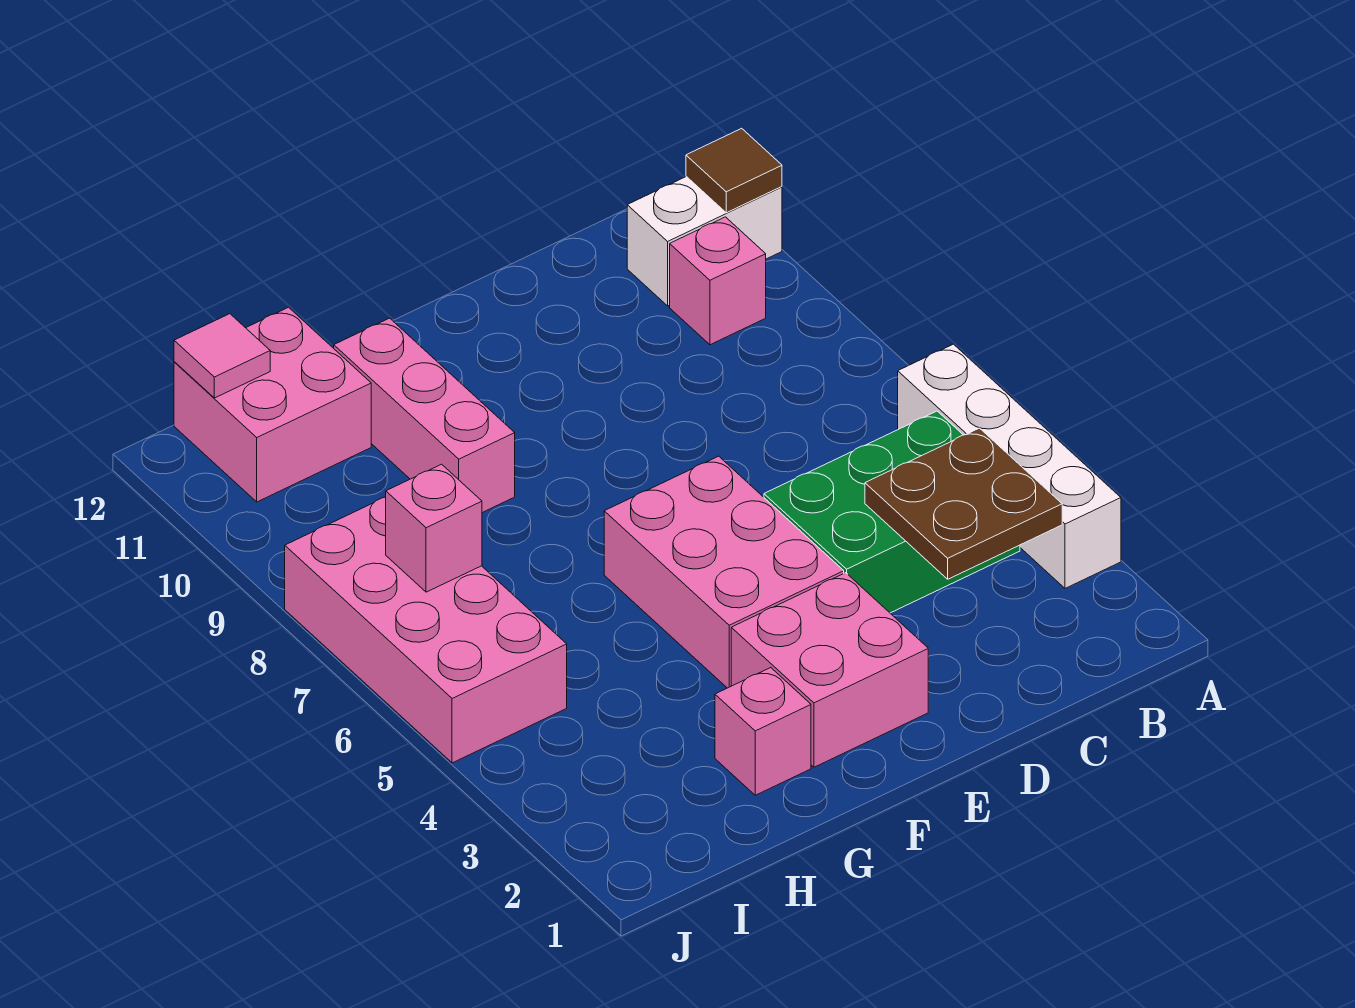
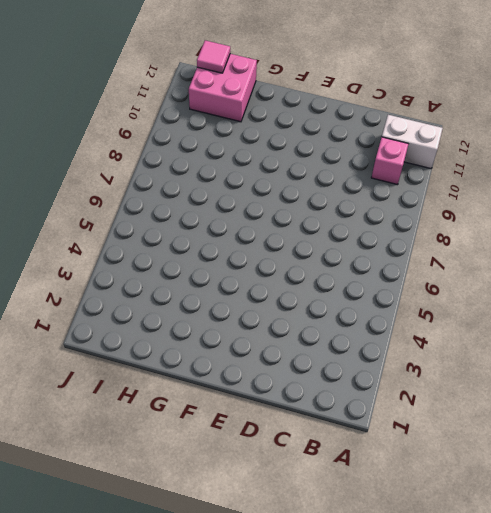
none -> white 1x4 brick [898,344,1121,588]
none -> green 2x3 brick [764,411,1020,613]
none -> pink 2x2 brick [731,573,928,767]

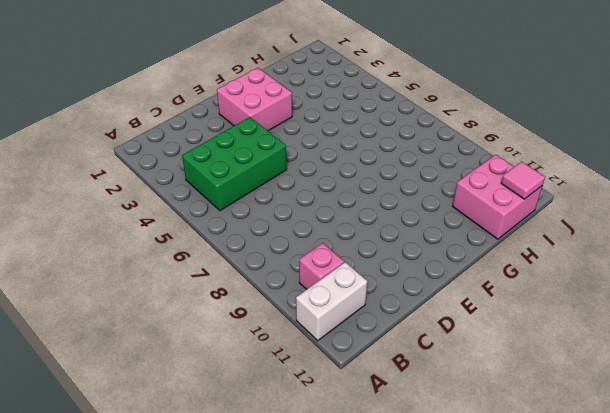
none -> white 1x4 brick [898,344,1121,588]
none -> pink 2x3 brick [604,456,844,688]
none -> pink 1x1 brick [715,668,811,795]

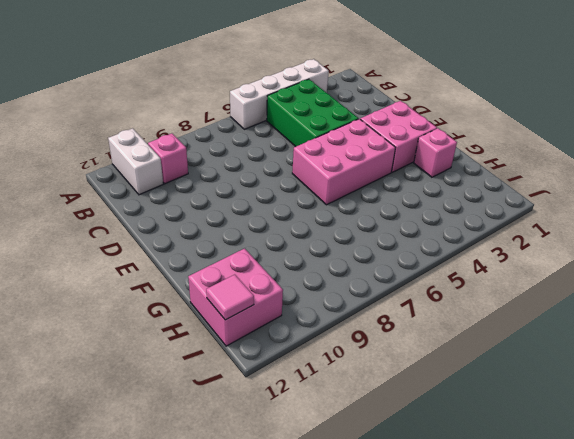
none -> pink 1x3 brick [334,318,515,513]
none -> pink 2x4 brick [285,497,567,763]
none -> brown 1x1 tile [686,128,782,213]

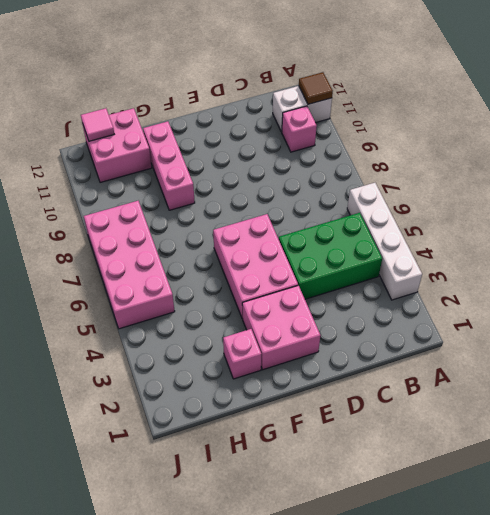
none -> brown 2x2 plate [865,428,1062,579]
none -> pink 1x1 brick [386,464,482,592]

